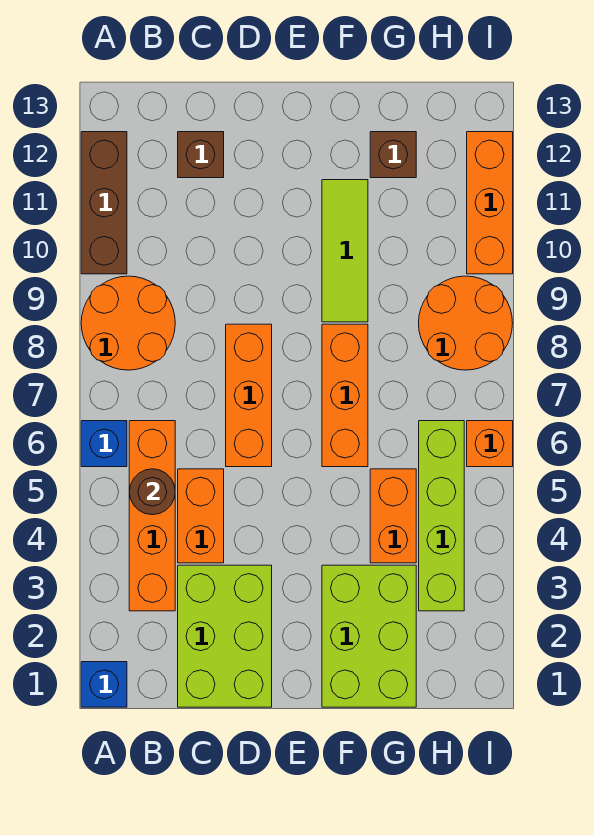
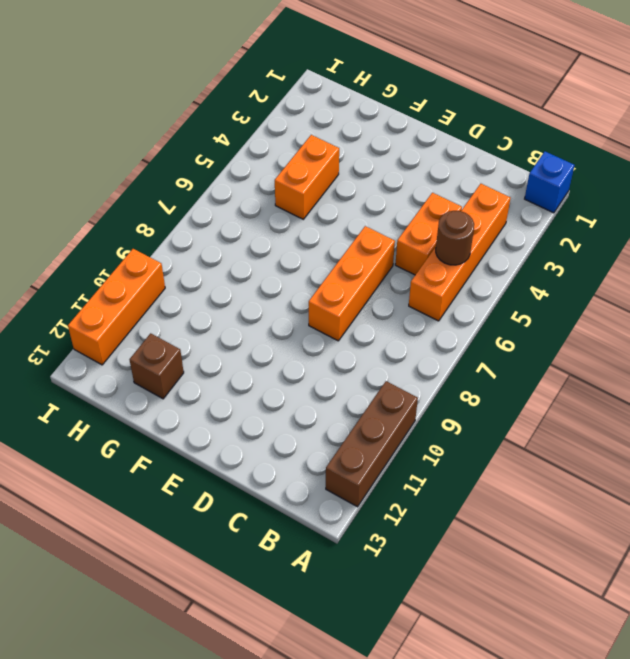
none -> blue 1x1 brick [81,421,127,467]
none -> orange 2x2 round brick [81,276,175,370]
none -> lime 2x3 brick [178,565,272,707]

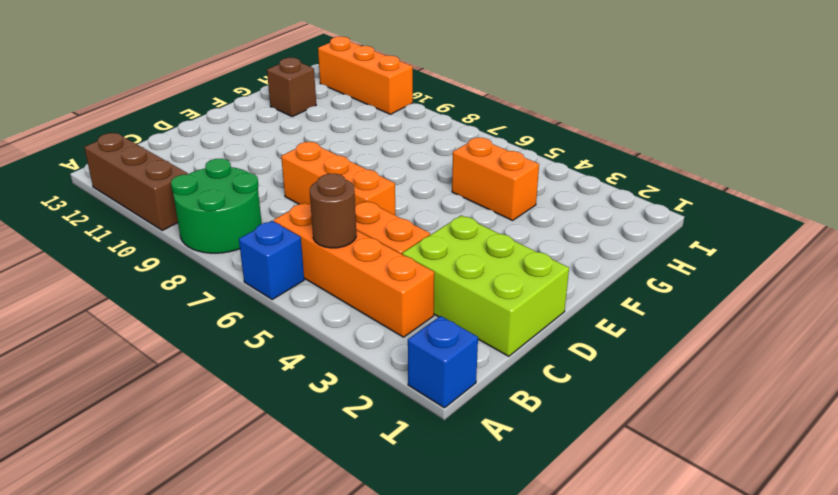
green 2x2 round brick [171,159,262,253] -> orange 2x2 round brick [81,276,175,370]
none -> brown 1x1 brick [178,132,224,178]
none -> lime 2x3 brick [322,565,416,707]
none -> orange 1x3 brick [322,324,368,467]

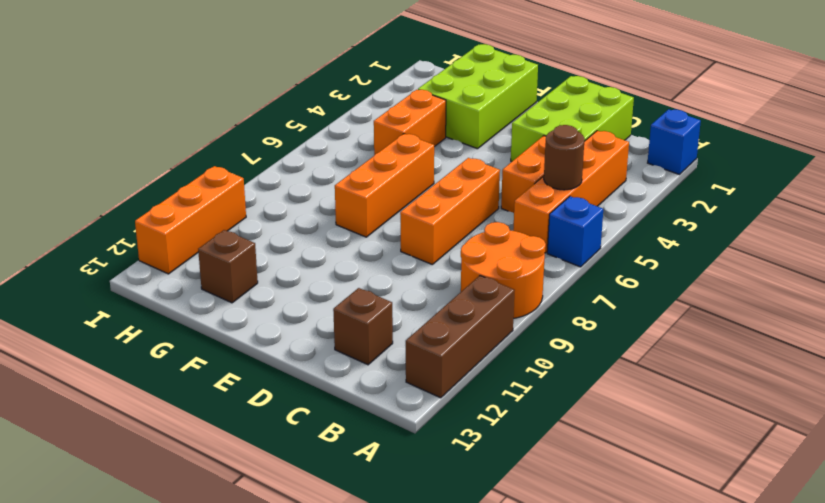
none -> lime 1x3 tile [322,180,368,322]
none -> lime 1x4 brick [419,421,464,611]
none -> orange 2x2 round brick [419,276,513,370]

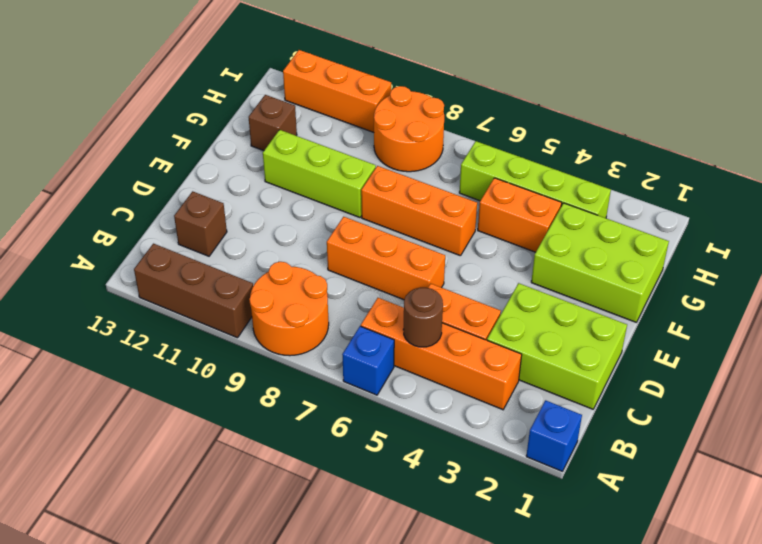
lime 1x3 brick [263,130,376,217] -> lime 1x3 tile [322,180,368,322]
none -> orange 1x1 brick [467,421,513,467]

